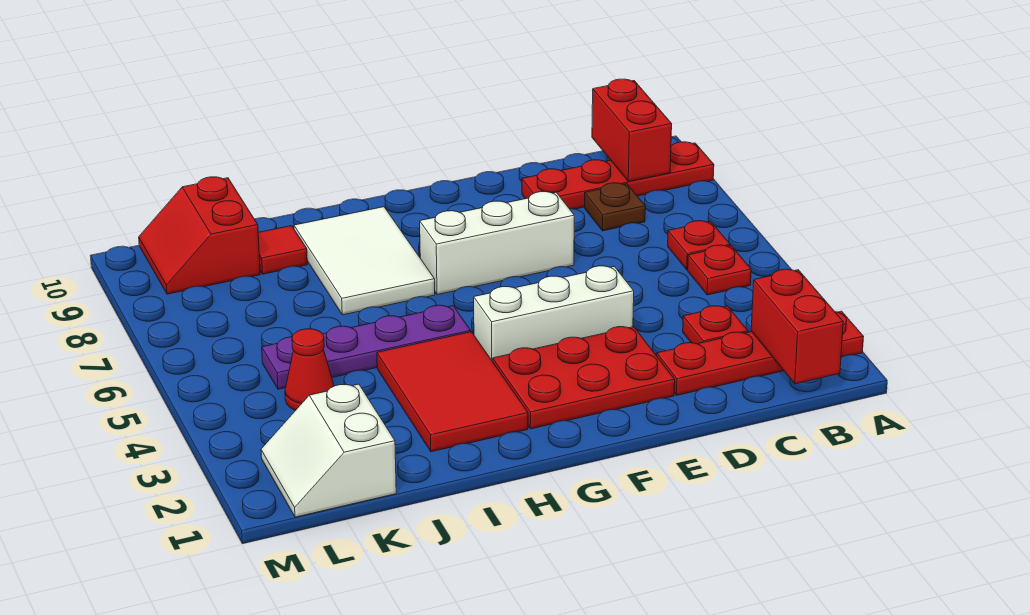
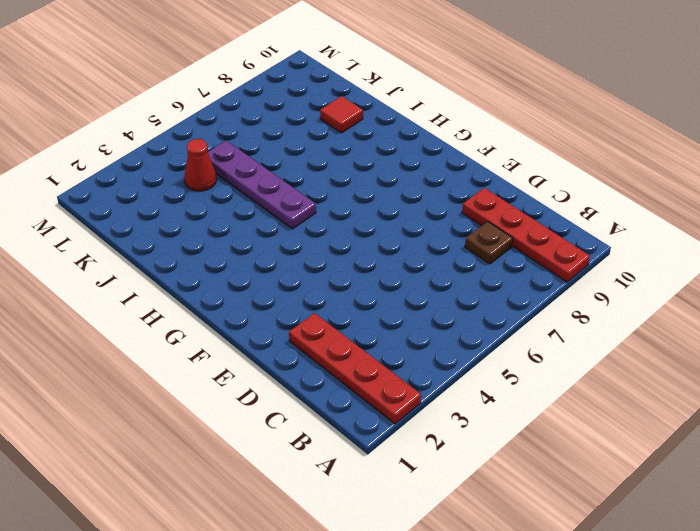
none -> red 1x1 plate [688,245,751,295]
none -> red 1x1 plate [668,221,730,270]
none -> red 1x1 plate [683,306,748,344]

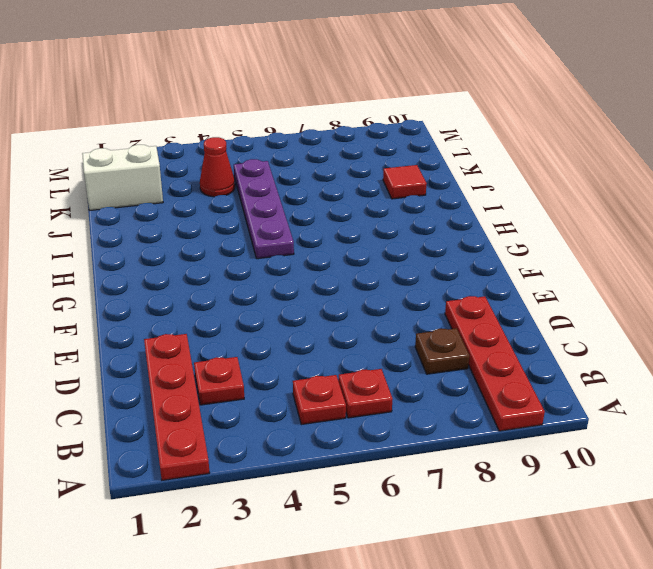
none -> red 2x3 plate [493,327,675,429]
none -> white 1x3 brick [474,266,634,361]
none -> white 1x3 brick [420,192,574,295]

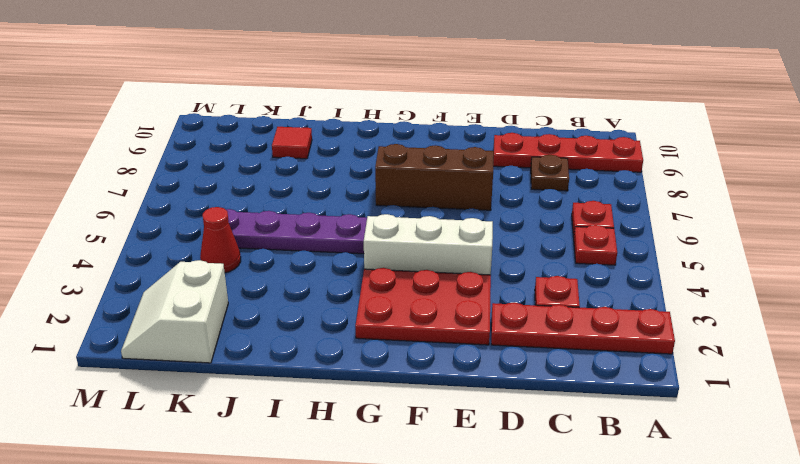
brown 1x3 brick [375,144,494,210] -> white 1x3 brick [420,192,574,295]
none -> red 2x3 tile [377,332,528,452]
none -> white 2x3 tile [294,207,435,315]
none -> red 2x2 slope [139,177,260,294]

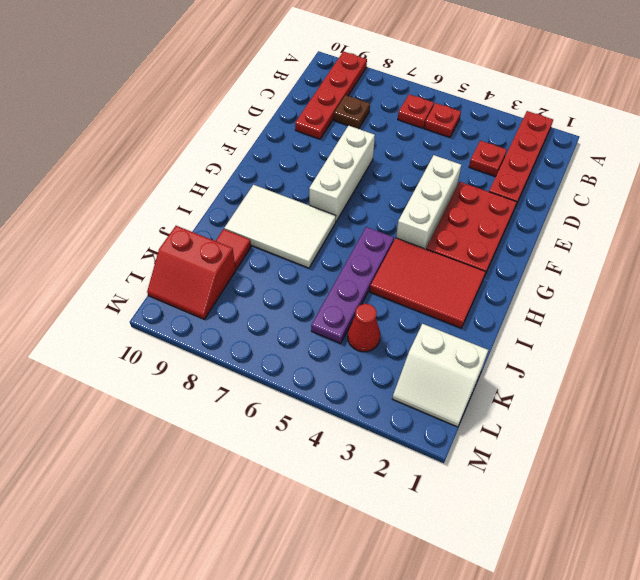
none -> red 1x2 brick [751,269,843,384]
none -> red 1x2 brick [592,79,672,181]

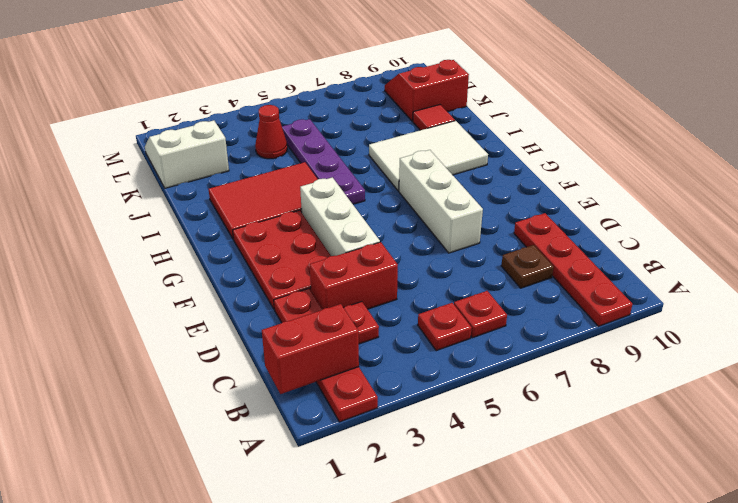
red 1x2 brick [310,242,398,309] -> red 1x2 brick moved to [592,79,672,181]

